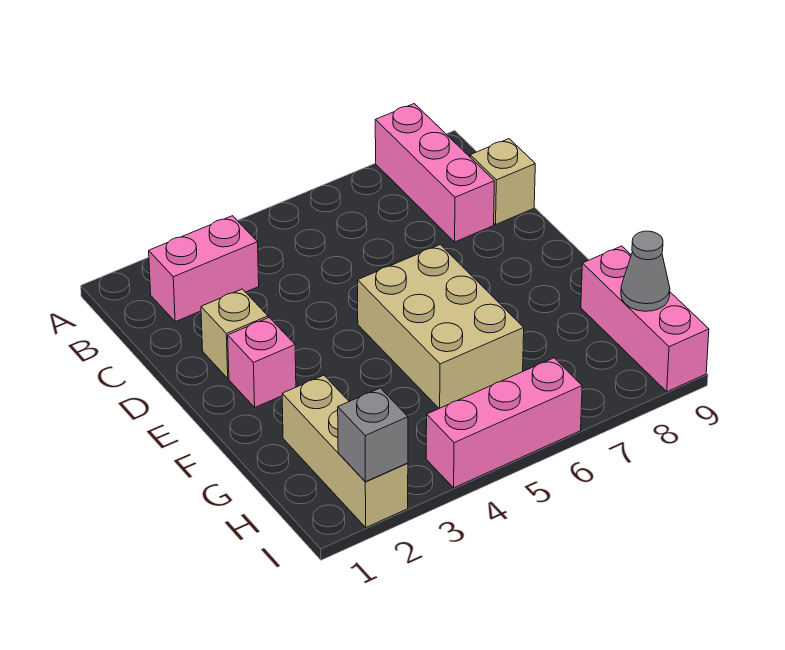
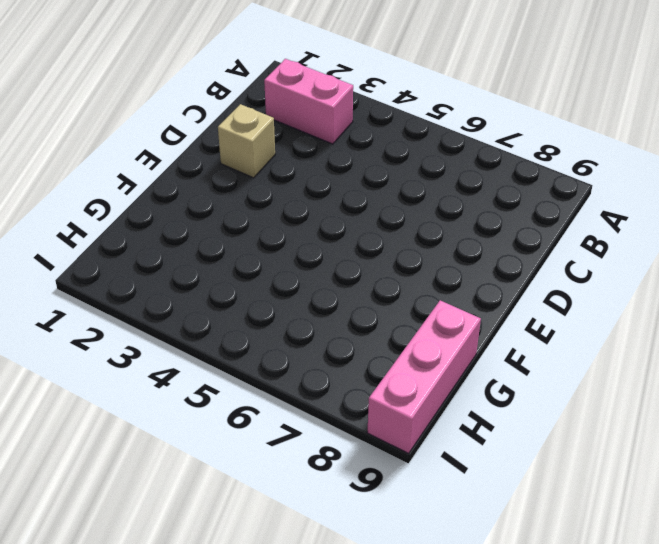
none -> pink 1x3 brick [375,104,494,242]
none -> tan 1x1 brick [470,139,535,224]

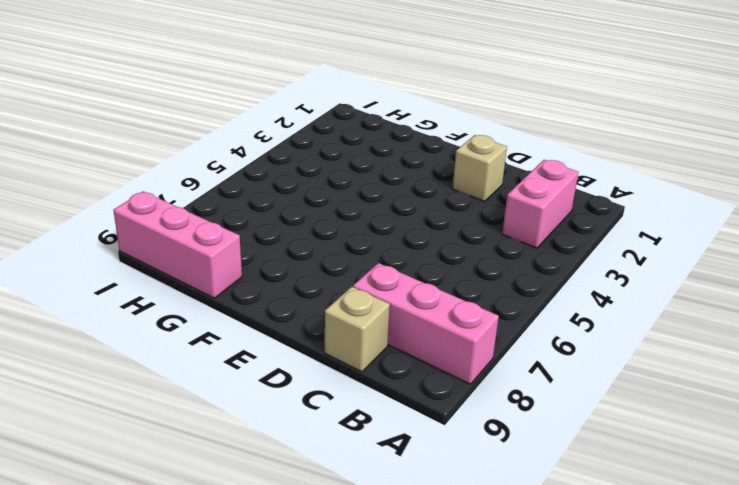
none -> pink 1x1 brick [228,318,296,407]
none -> tan 2x3 brick [358,245,524,408]

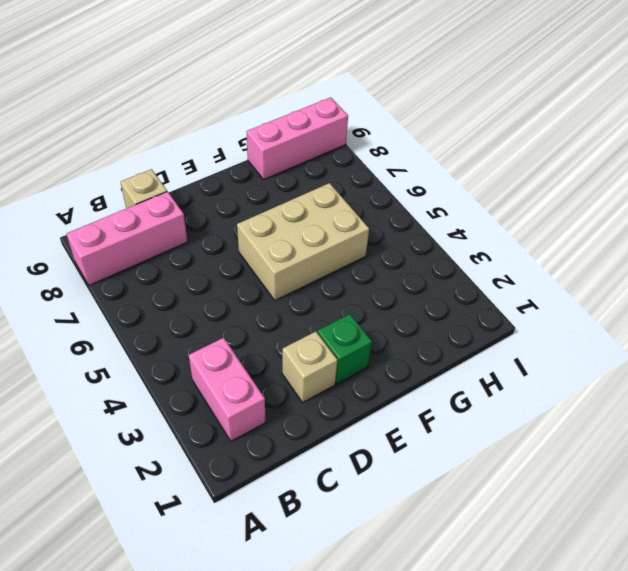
green 1x1 brick [318,314,372,384] -> pink 1x1 brick [228,318,296,407]
none -> tan 1x3 brick [282,375,408,527]
none -> pink 1x3 brick [426,358,582,488]

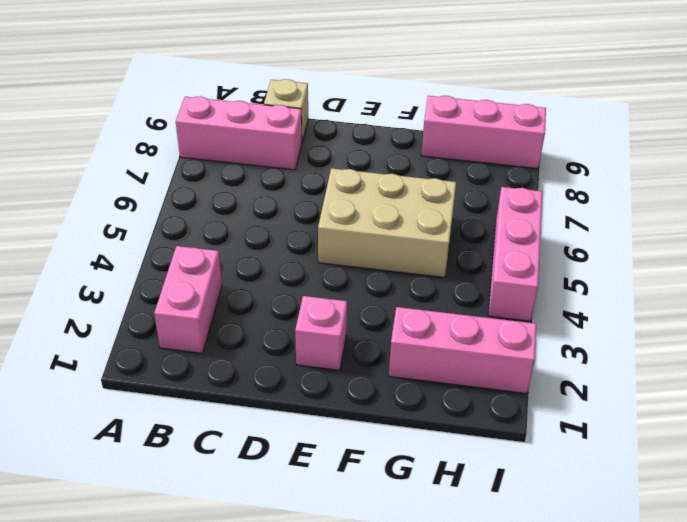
pink 1x3 brick [389,307,536,394] -> tan 1x3 brick [282,375,408,527]
none -> tan 1x1 brick [201,289,268,378]
none -> grey 1x1 cone [621,231,670,311]

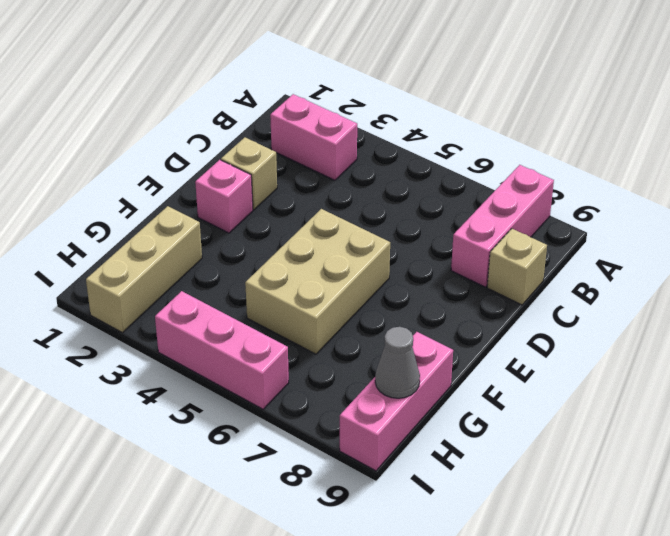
none -> grey 1x1 brick [338,388,408,482]

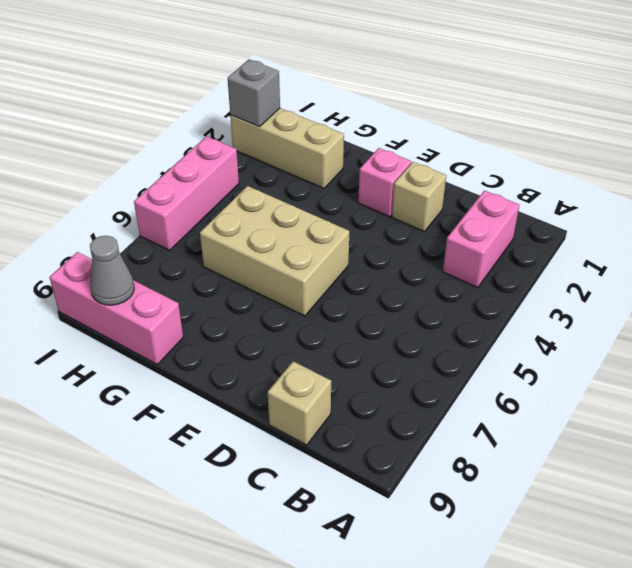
none -> pink 1x3 brick [375,104,494,242]

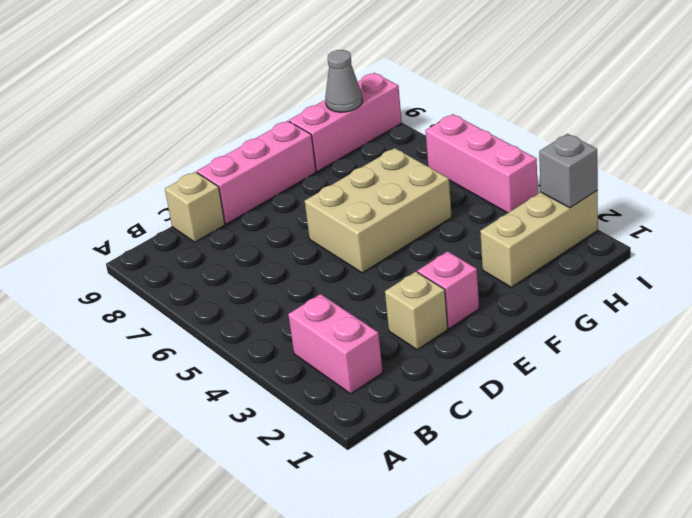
pink 1x3 brick [197,121,316,224] -> pink 1x3 brick moved to [375,104,494,242]

